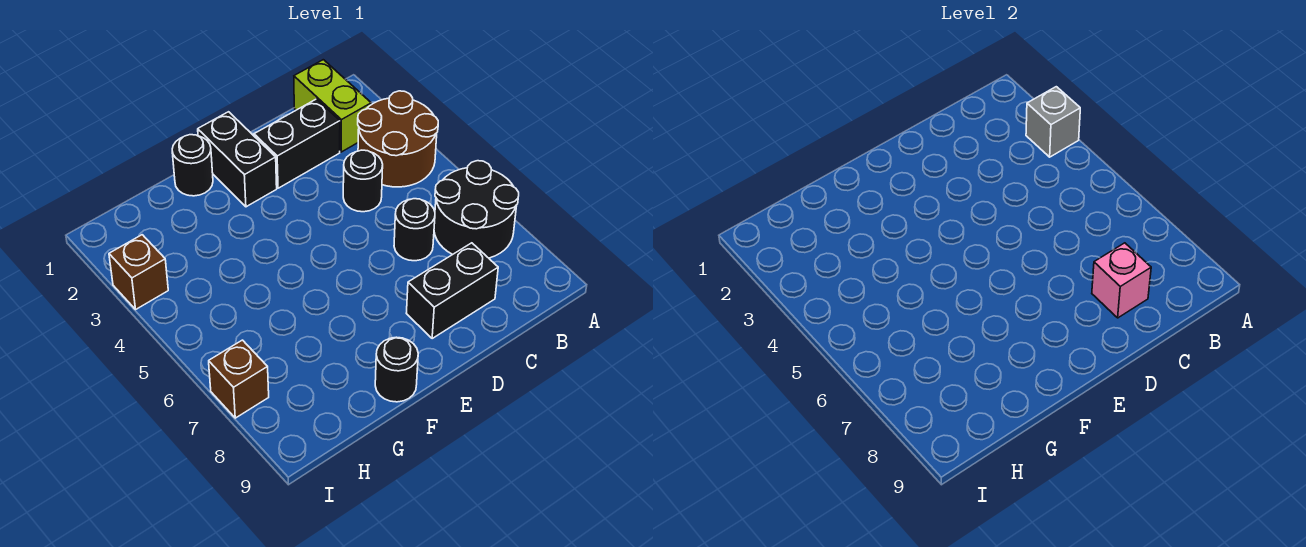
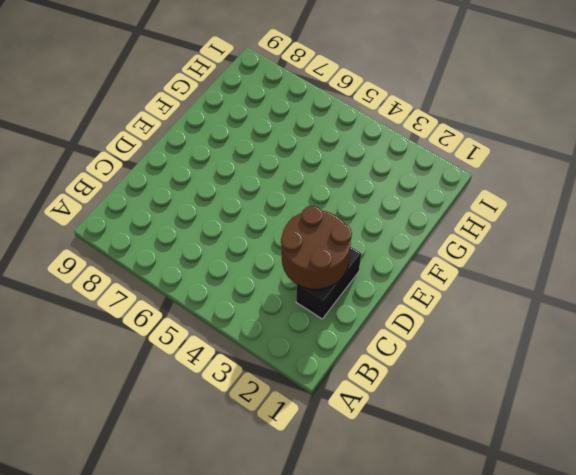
brown 2x2 round brick [281,206,352,290] -> brown 2x2 round brick moved to [358,91,438,187]
none -> black 2x2 round brick [434,161,519,258]
none -> lime 1x2 brick [294,60,371,152]
none -> black 1x1 round brick [343,150,383,212]

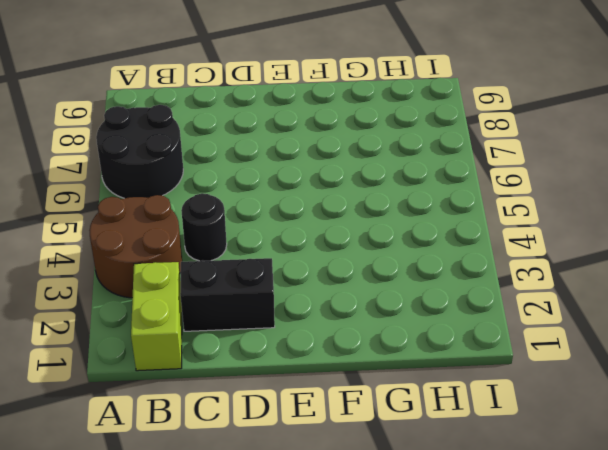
none -> black 1x1 round brick [394,199,435,261]
none -> black 1x2 brick [406,243,498,338]
none -> black 1x2 brick [198,112,277,207]

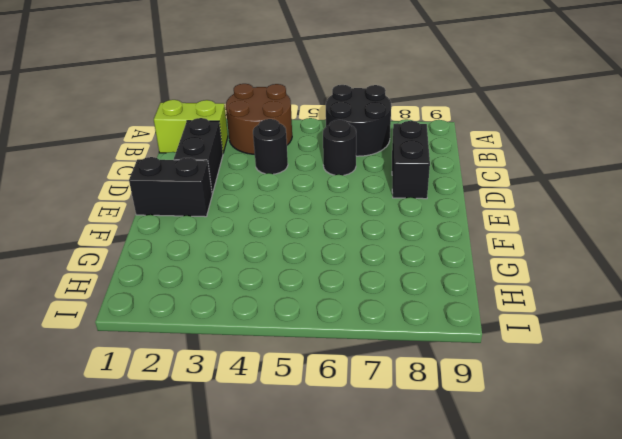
none -> black 1x1 round brick [172,135,213,196]
none -> black 1x1 round brick [375,337,418,402]
none -> brown 1x1 brick [109,235,168,309]

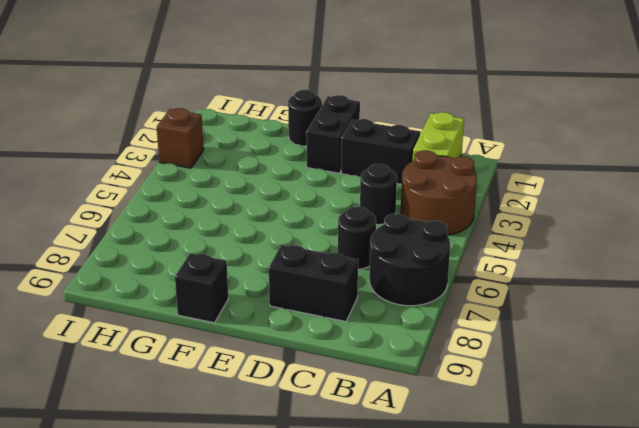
black 1x1 brick [175,253,228,323] -> black 1x1 round brick [375,337,418,402]
none -> brown 1x1 brick [209,340,269,418]
none -> grey 1x1 brick [1026,87,1080,157]
none -> pink 1x1 brick [1092,243,1151,318]

